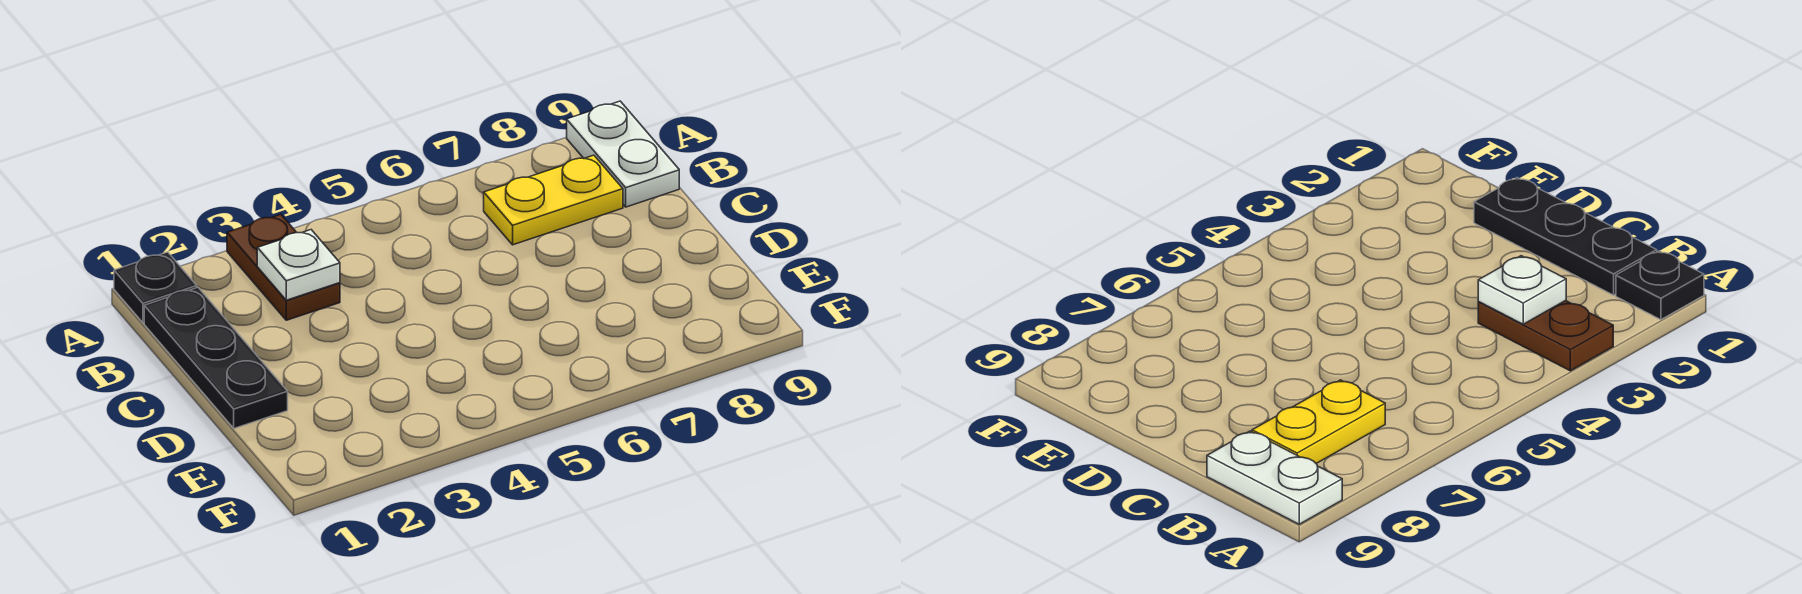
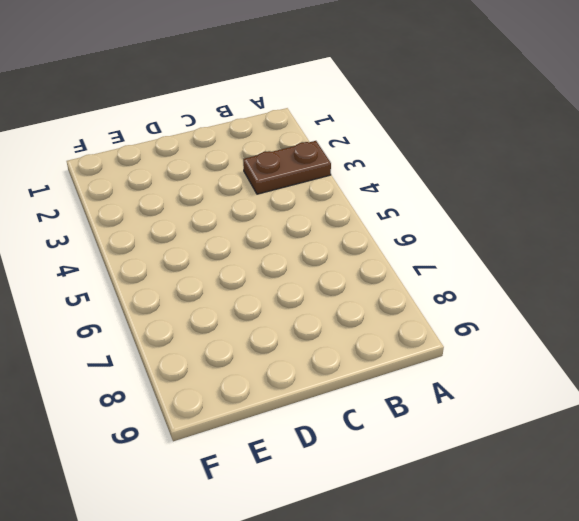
none -> black 1x1 plate [114,252,197,323]
none -> white 1x2 plate [567,101,679,207]

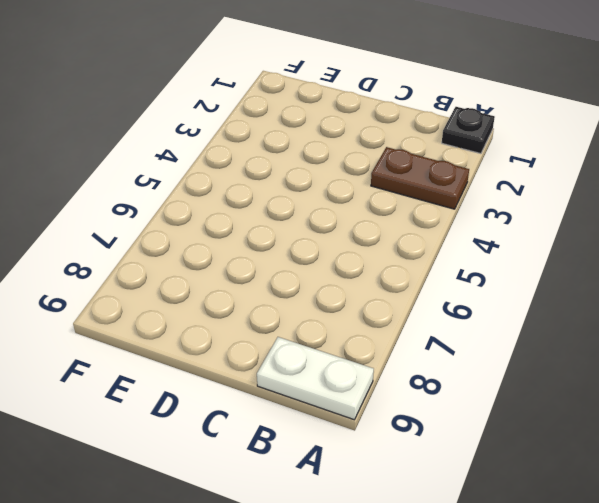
none -> black 1x3 plate [144,287,288,428]
none -> yellow 1x2 plate [484,155,623,245]

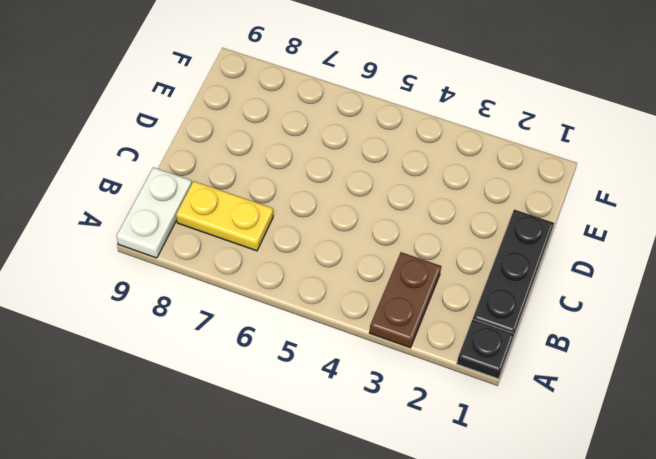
none -> white 1x1 plate [257,230,340,300]

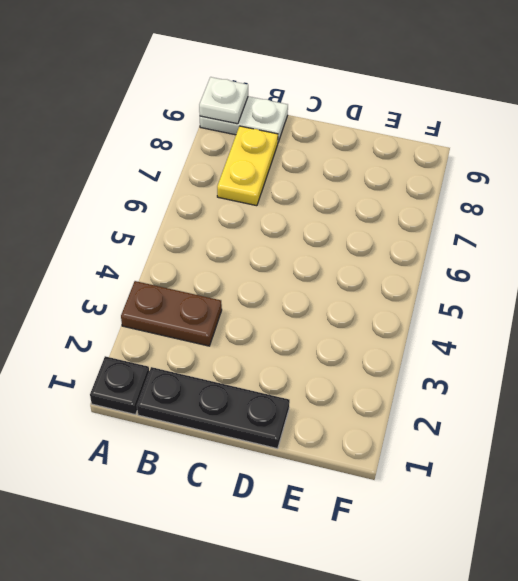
white 1x1 plate [199,77,248,124] -> white 1x1 plate moved to [257,230,340,300]

